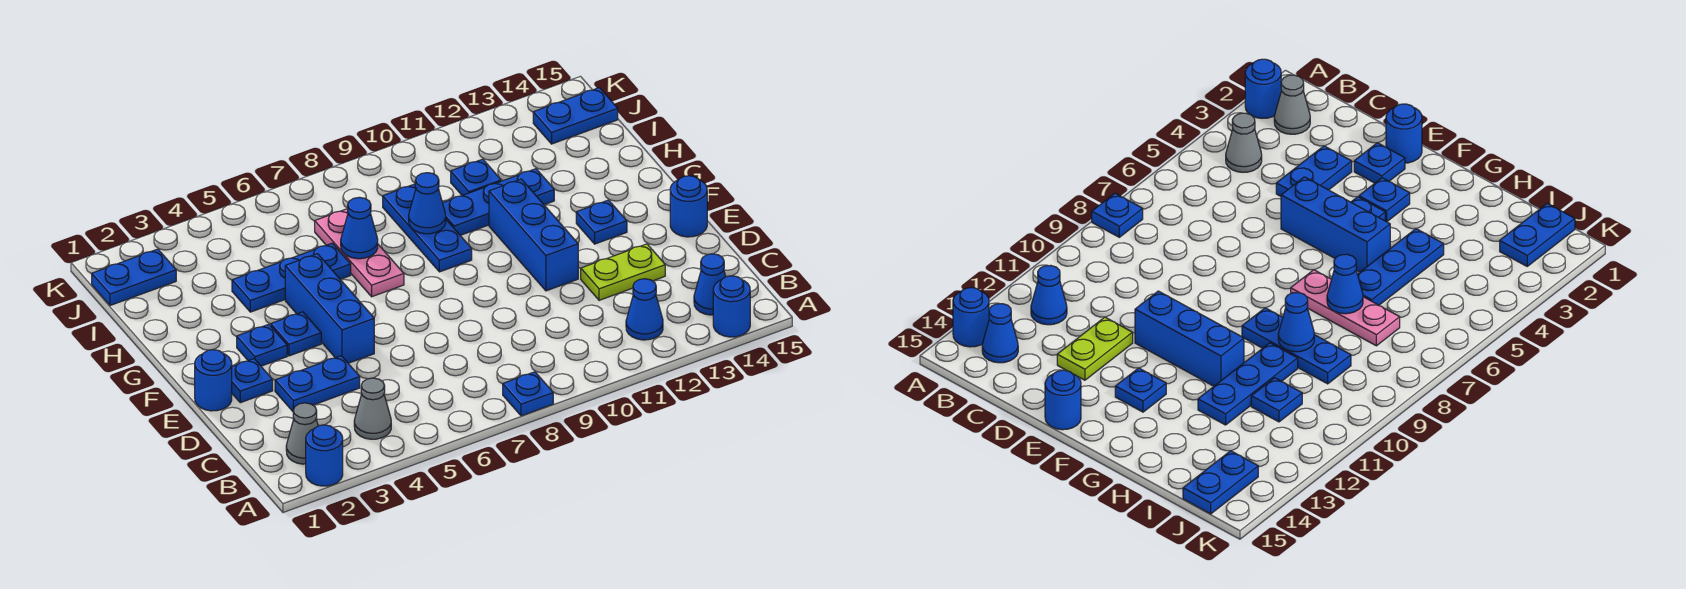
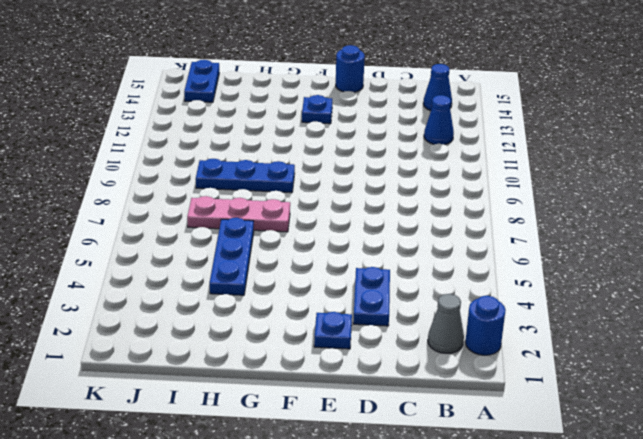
none -> blue 1x1 plate [503,372,553,416]
none -> blue 1x1 round brick [713,276,750,337]
none -> grey 1x1 cone [354,378,391,439]

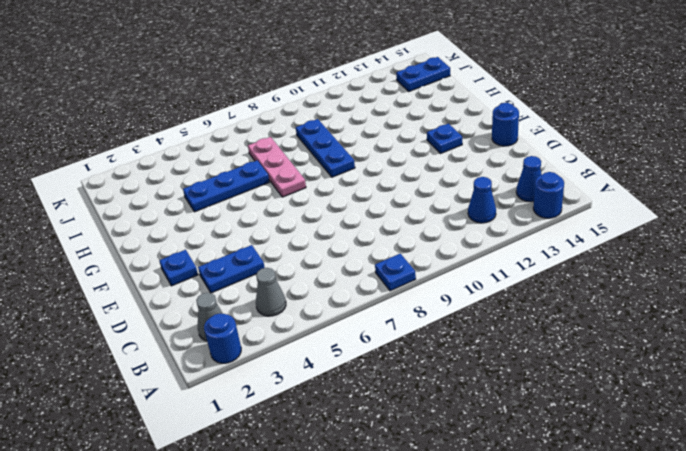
none -> lime 1x2 plate [581,244,665,300]
none -> blue 1x1 round brick [195,350,232,411]
none -> blue 1x3 brick [285,254,374,363]

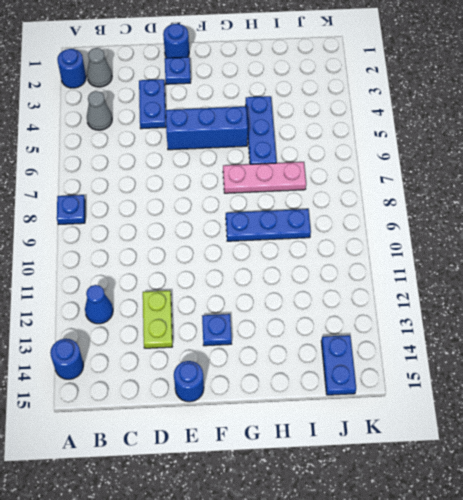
none -> blue 1x1 cone [694,254,726,315]
none -> blue 1x3 brick [489,179,578,291]
none -> blue 1x1 plate [237,324,287,366]

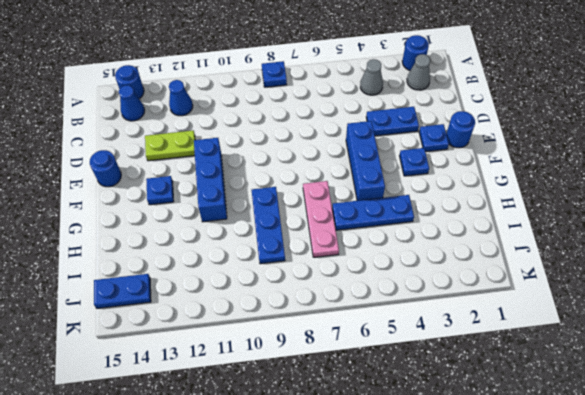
none -> blue 1x1 plate [271,312,321,356]
none -> blue 1x3 plate [443,169,554,235]
none -> blue 1x1 plate [451,159,501,196]

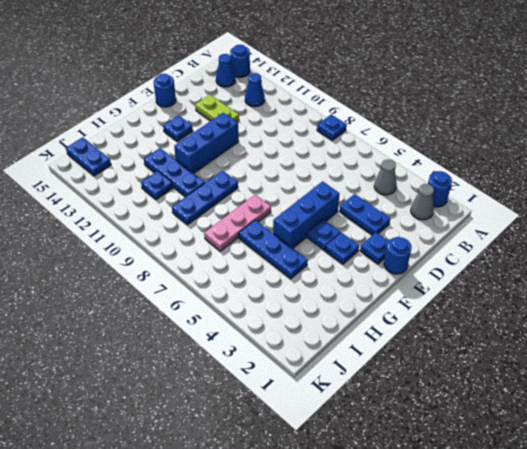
none -> blue 1x2 plate [92,249,176,306]
none -> blue 1x1 cone [341,197,378,259]
none -> blue 1x1 cone [409,173,446,234]

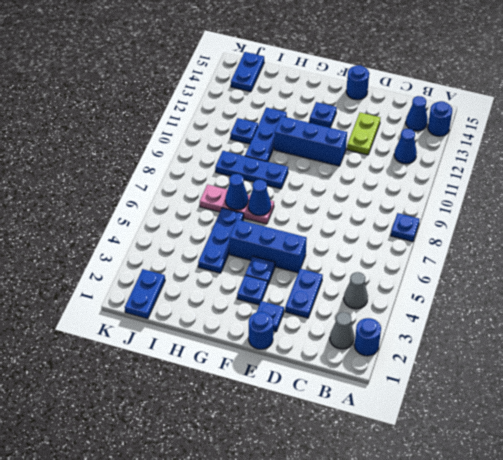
blue 1x1 cone [248,180,271,216] -> blue 1x1 cone moved to [409,173,446,234]

